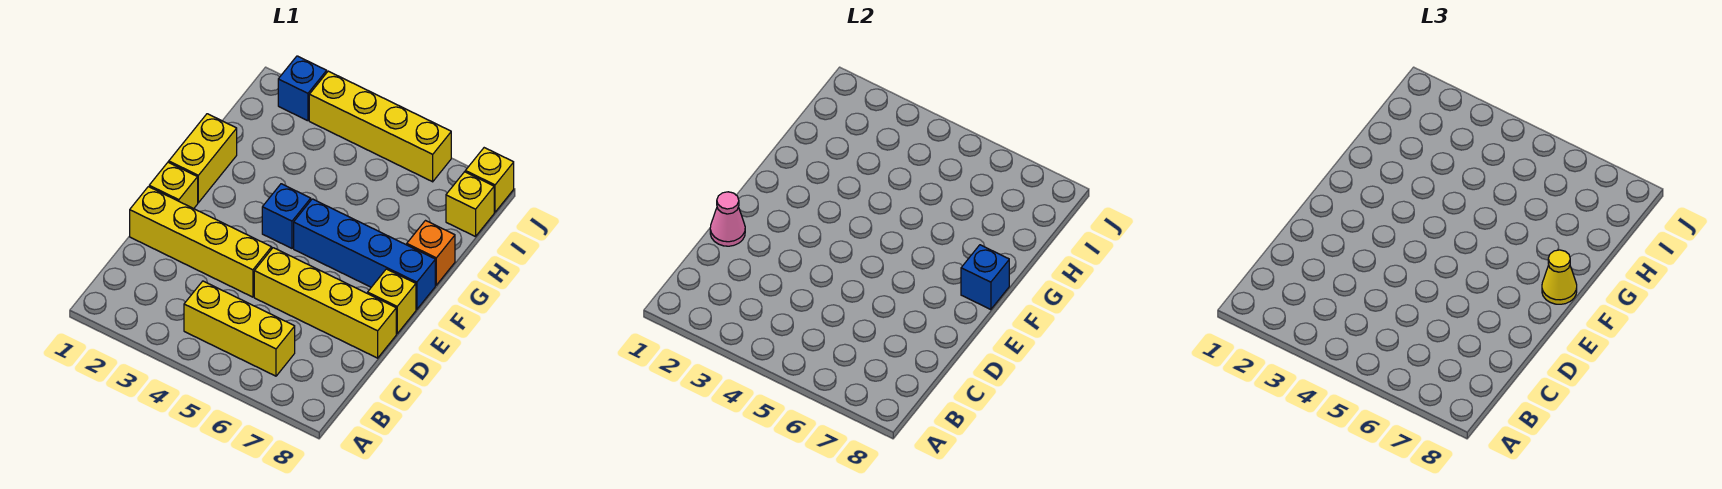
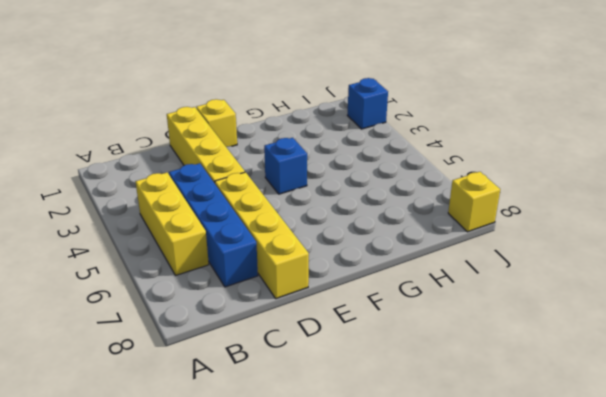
blue 1x4 brick [169,163,258,287] -> blue 1x4 brick moved to [294,199,435,310]
none -> yellow 1x1 brick [368,269,416,334]
none -> yellow 1x2 brick [169,114,237,203]
none -> orange 1x1 brick [407,221,455,285]

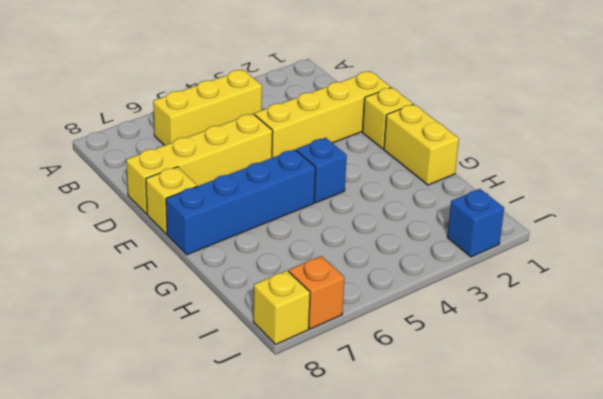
orange 1x1 brick [289,256,345,329] -> orange 1x1 brick moved to [407,221,455,285]
none -> yellow 1x1 brick [446,172,494,237]
none -> yellow 1x4 brick [309,71,451,182]
none -> pink 1x1 cone [710,192,745,246]

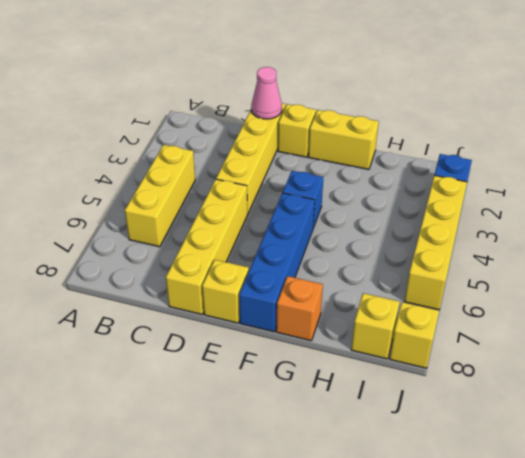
none -> blue 1x1 brick [961,245,1009,310]
none -> yellow 1x1 cone [1542,250,1577,304]

